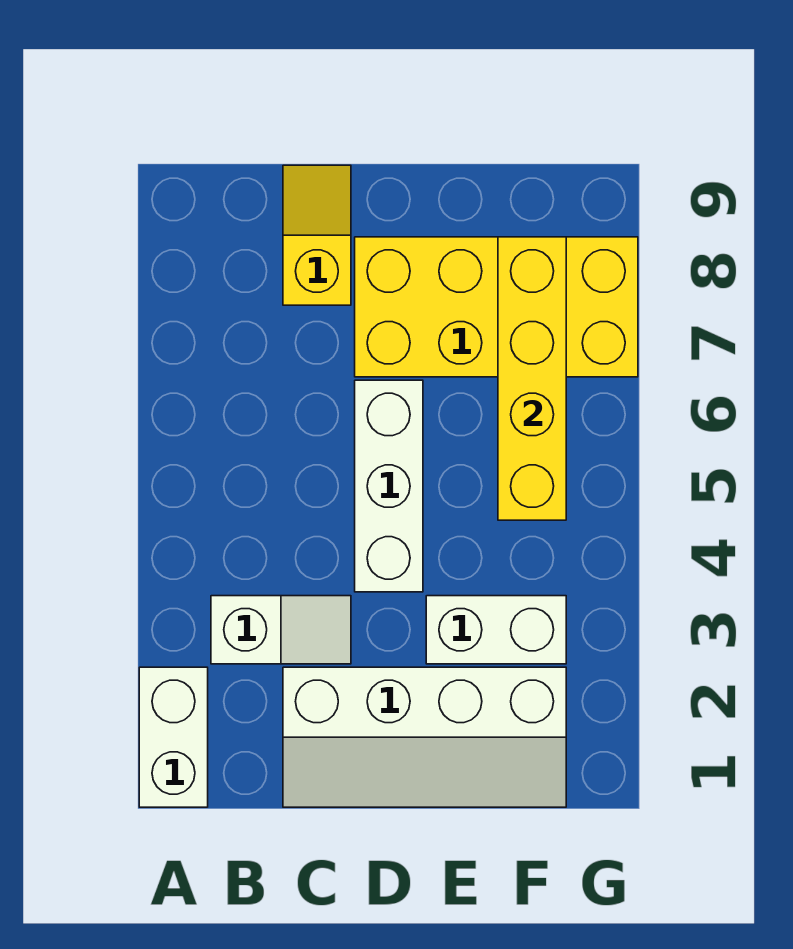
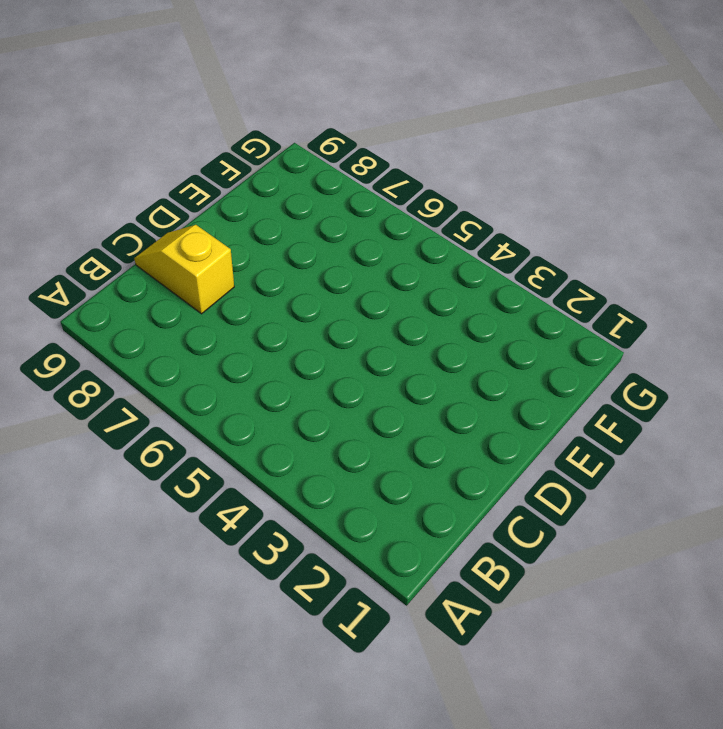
none -> white 1x2 brick [139,667,208,807]
none -> white 1x2 slope [211,596,351,664]

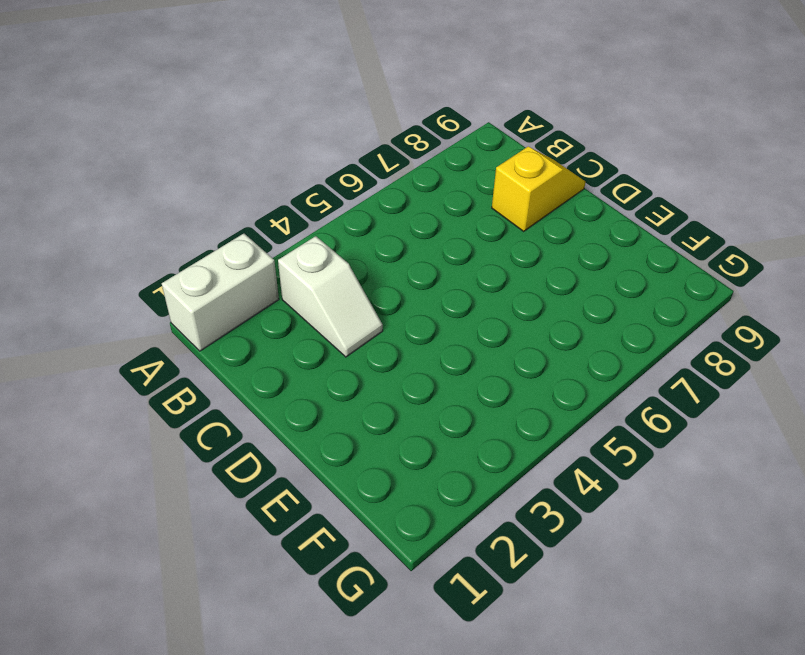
none -> white 2x4 slope [283,667,566,807]
none -> white 1x3 brick [355,380,423,592]

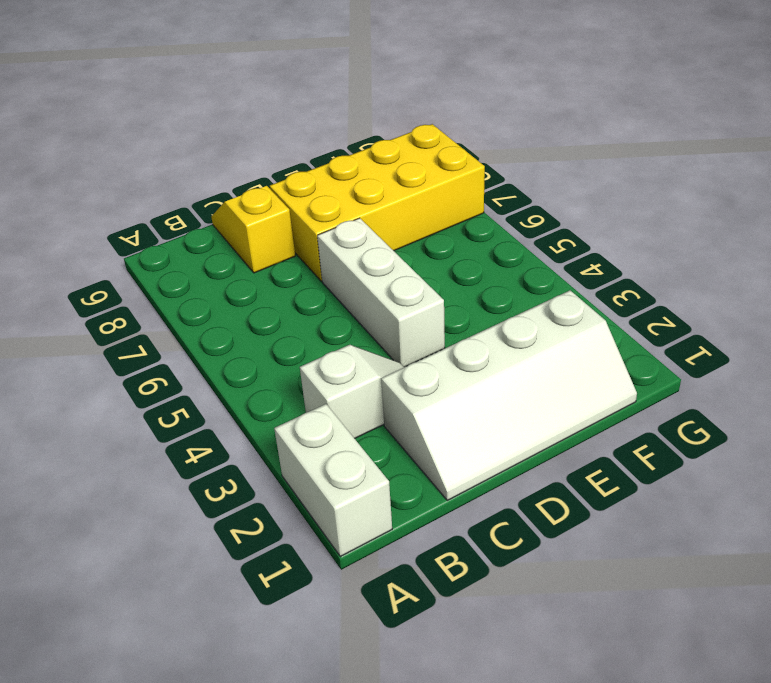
none -> white 1x2 brick [426,596,566,664]
none -> yellow 1x4 brick [498,237,566,520]

